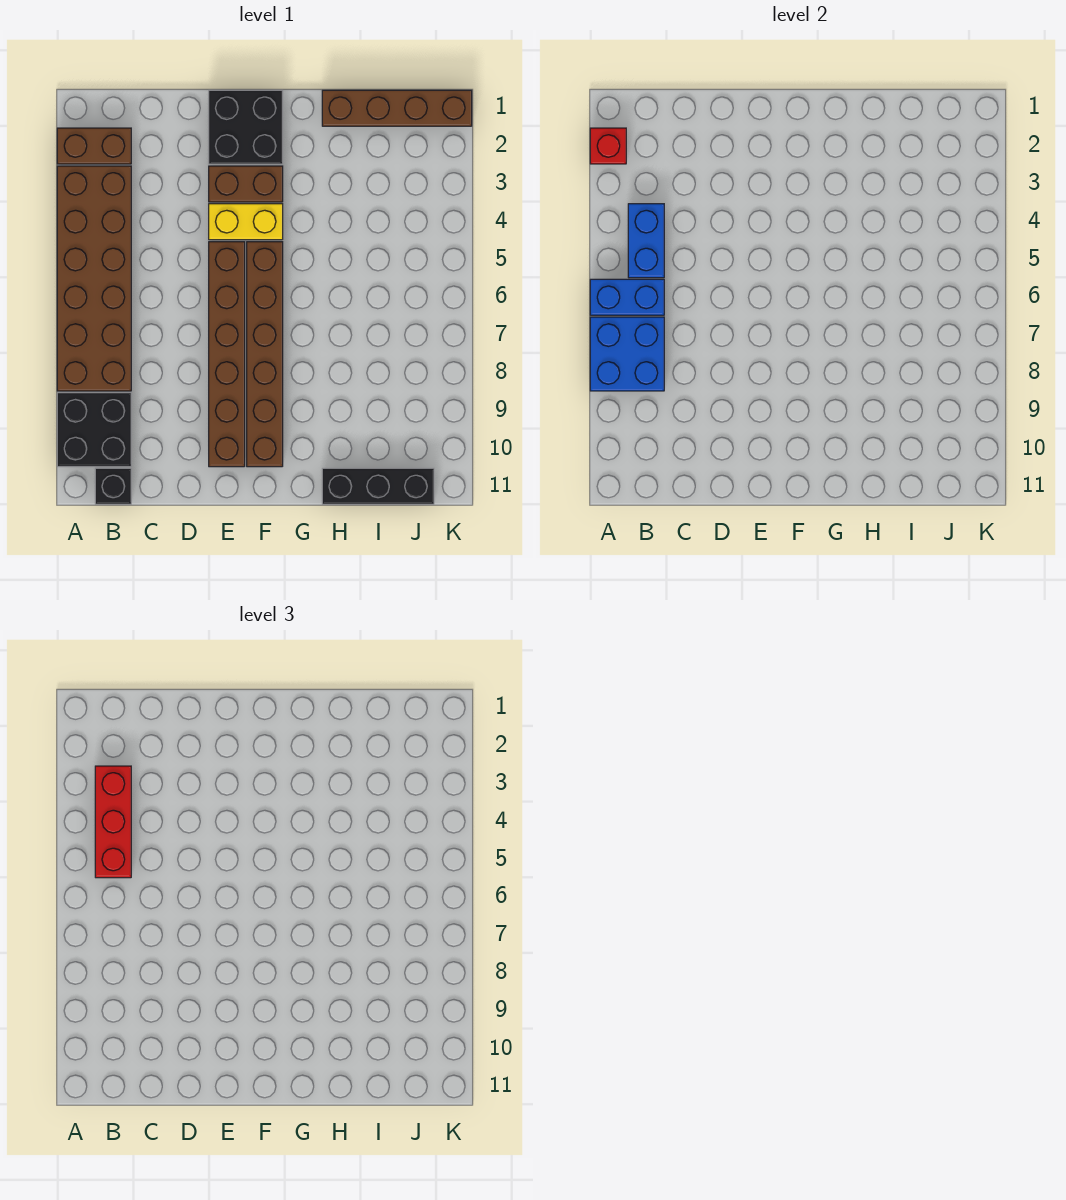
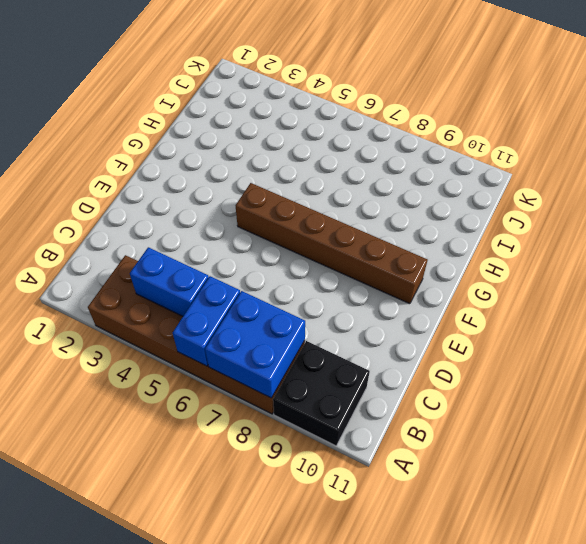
none -> brown 1x2 brick [57,128,131,164]
none -> black 1x1 brick [95,468,131,504]
none -> black 2x2 brick [209,90,283,164]

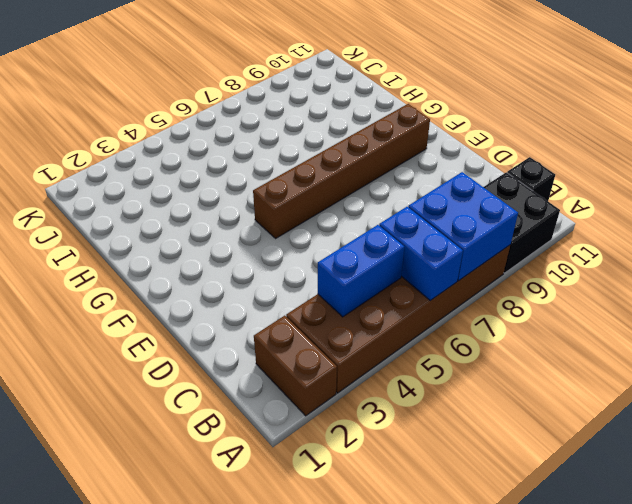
none -> black 2x2 brick [209,90,283,164]
none -> brown 1x2 brick [209,166,283,202]
none -> yellow 1x2 brick [209,204,283,240]

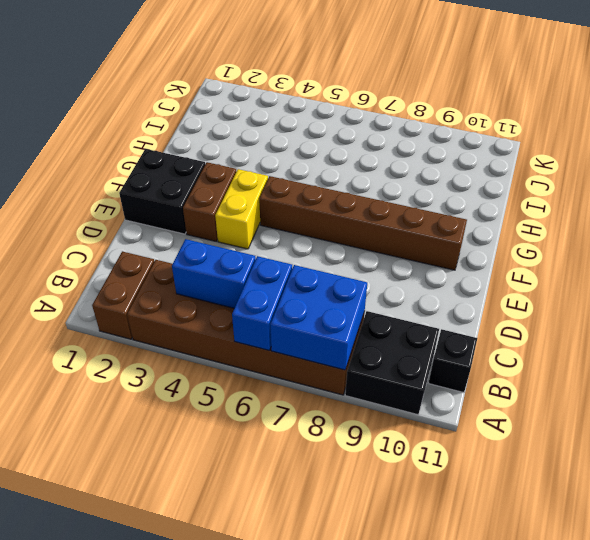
none -> brown 1x6 brick [209,242,245,467]
none -> brown 1x4 brick [322,90,472,126]
none -> black 1x3 brick [322,468,434,504]

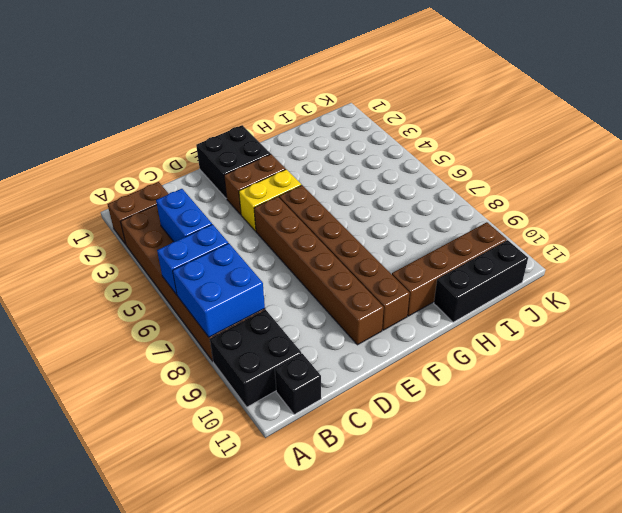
brown 1x4 brick [392,222,507,316] -> brown 1x4 brick moved to [322,90,472,126]
none -> red 1x1 brick [590,128,626,164]
none -> red 1x3 brick [95,766,131,878]

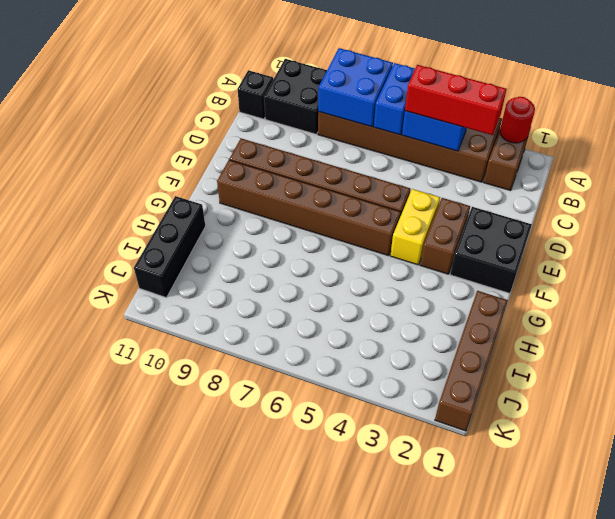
red 1x1 round brick [500,97,535,143] -> red 1x1 brick [590,128,626,164]

